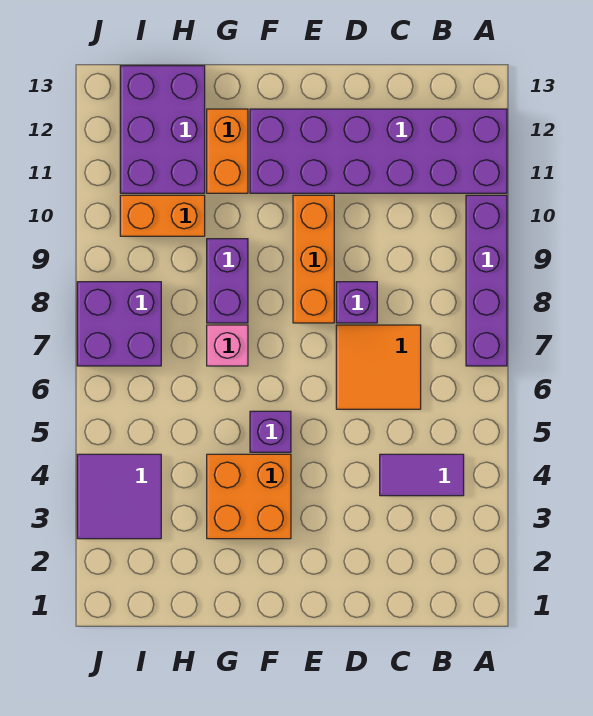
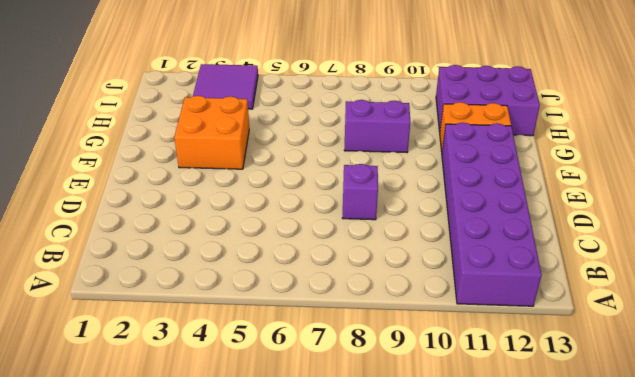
none -> purple 1x4 brick [466,195,507,366]
none -> purple 1x2 tile [380,454,464,496]
none -> orange 2x2 tile [336,325,421,409]

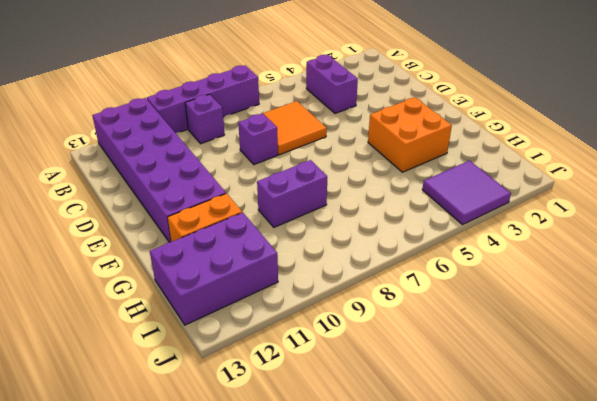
purple 1x2 brick [306,55,358,113] -> purple 1x2 tile [380,454,464,496]
purple 1x1 brick [185,94,225,144] -> purple 1x1 brick moved to [250,411,291,452]
none -> orange 1x3 brick [293,195,334,323]
none -> pink 1x1 brick [207,325,248,366]
none -> orange 1x2 brick [120,195,205,236]

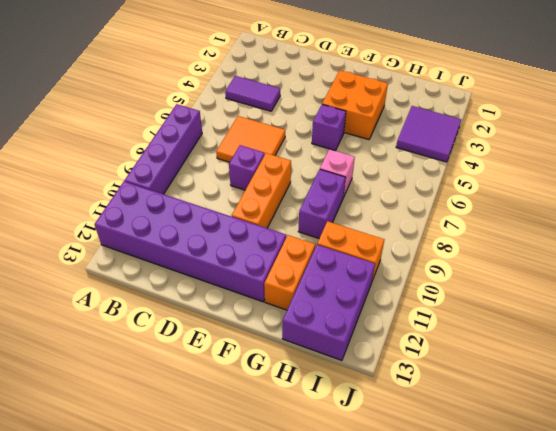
none -> purple 2x2 brick [77,282,161,366]

